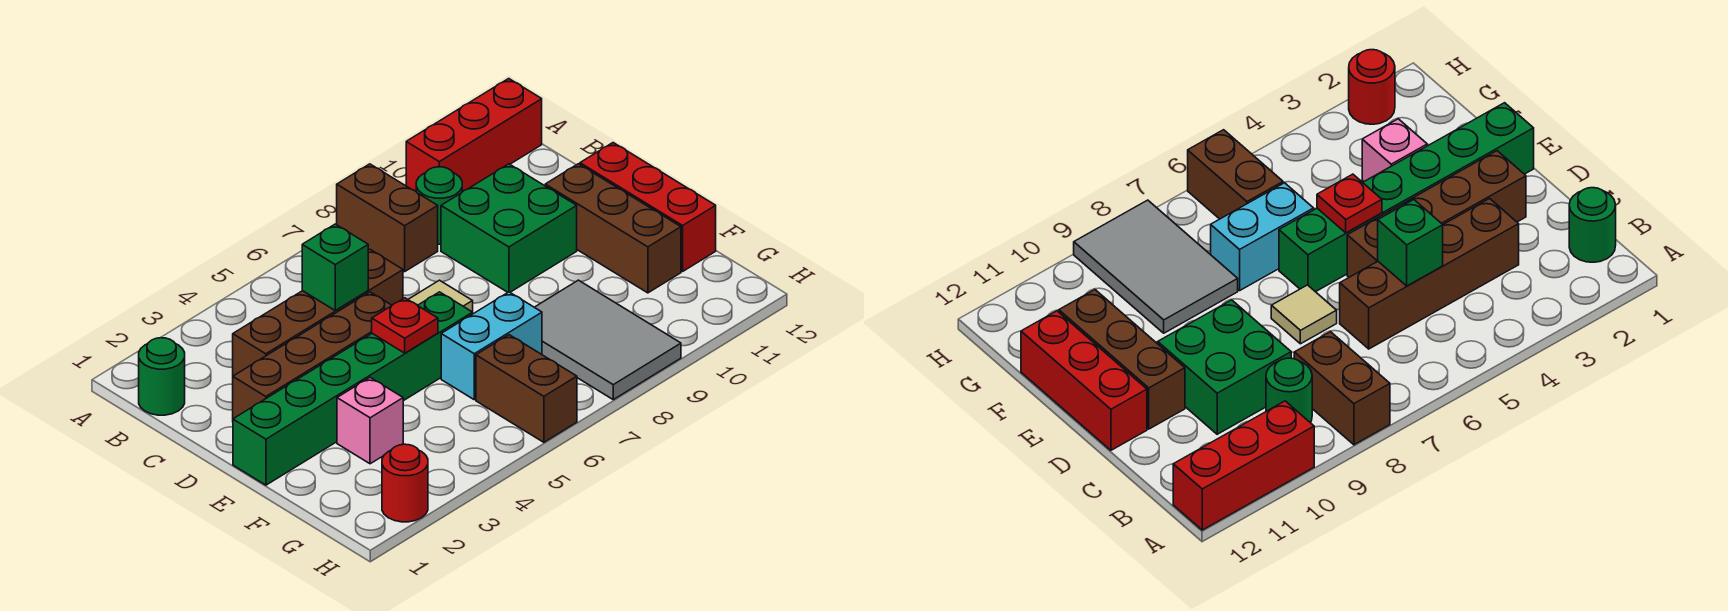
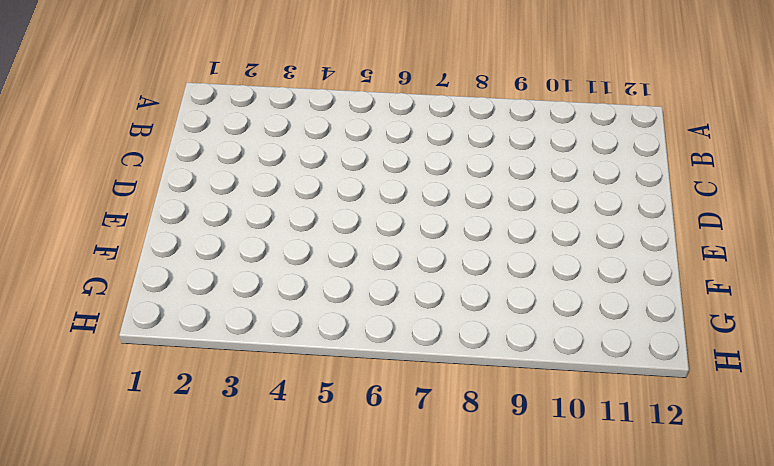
none -> brown 1x2 brick [337,164,438,272]
none -> red 1x3 brick [406,79,542,192]
none -> green 1x1 round brick [139,338,185,415]

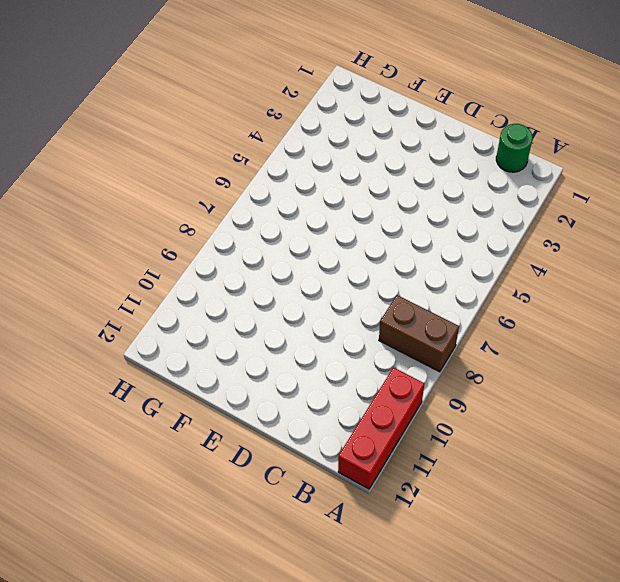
none -> green 1x1 round brick [416,167,462,244]
none -> brown 1x4 brick [233,249,403,376]
none -> green 2x2 brick [441,164,577,292]

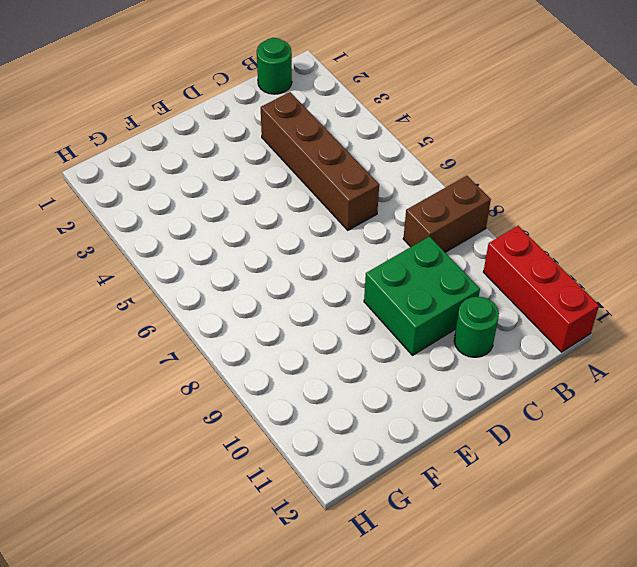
green 1x1 round brick [454,297,499,357] -> green 1x1 round brick moved to [416,167,462,244]
none -> brown 1x4 brick [233,292,392,419]
none -> tan 1x1 tile [408,280,473,312]
none -> brown 1x3 brick [545,164,681,293]

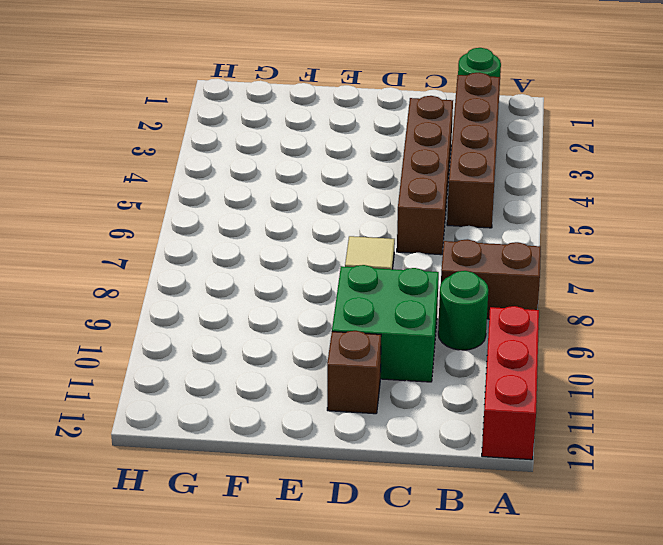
brown 1x4 brick [447,73,500,228] -> brown 1x4 brick moved to [233,292,392,419]
brown 1x1 brick [327,331,381,414] -> brown 1x3 brick [545,164,681,293]
none -> red 1x3 brick [580,143,716,271]
none -> green 1x6 brick [233,292,473,485]
none -> pink 1x1 brick [337,378,403,464]

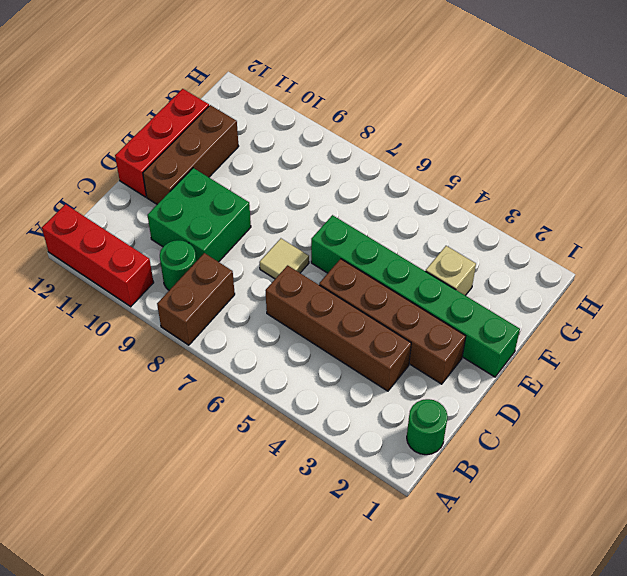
tan 1x1 brick [426,246,476,296] -> pink 1x1 brick [337,378,403,464]
none -> cyan 1x2 brick [441,292,542,400]
none -> grey 2x3 tile [535,280,681,400]
none -> brown 1x2 brick [476,335,577,442]

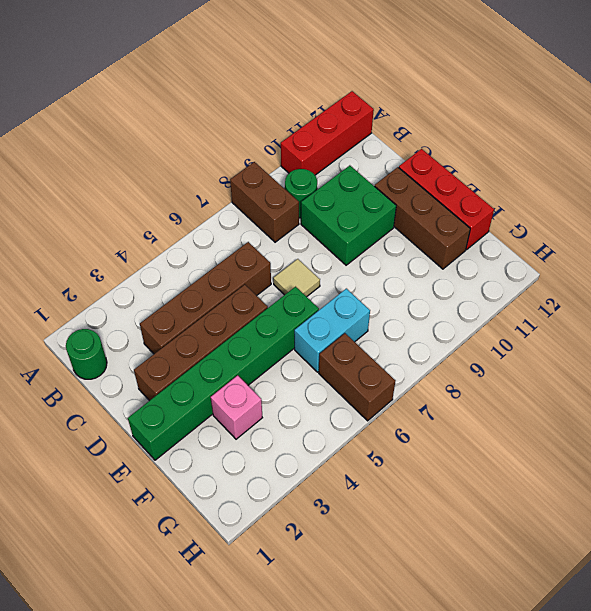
none -> grey 2x3 tile [535,280,681,400]
none -> red 1x1 round brick [382,444,428,522]
none -> green 1x1 brick [302,224,368,310]

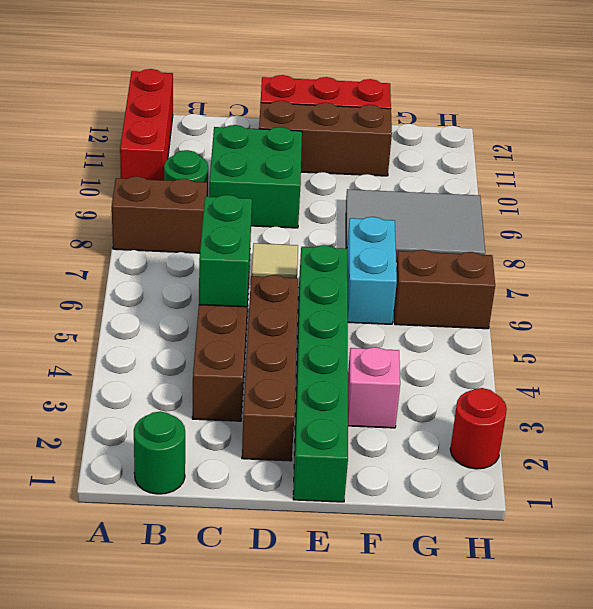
green 1x2 brick [199,195,252,307] -> green 1x1 brick [302,224,368,310]
none -> red 1x1 plate [372,298,438,353]

